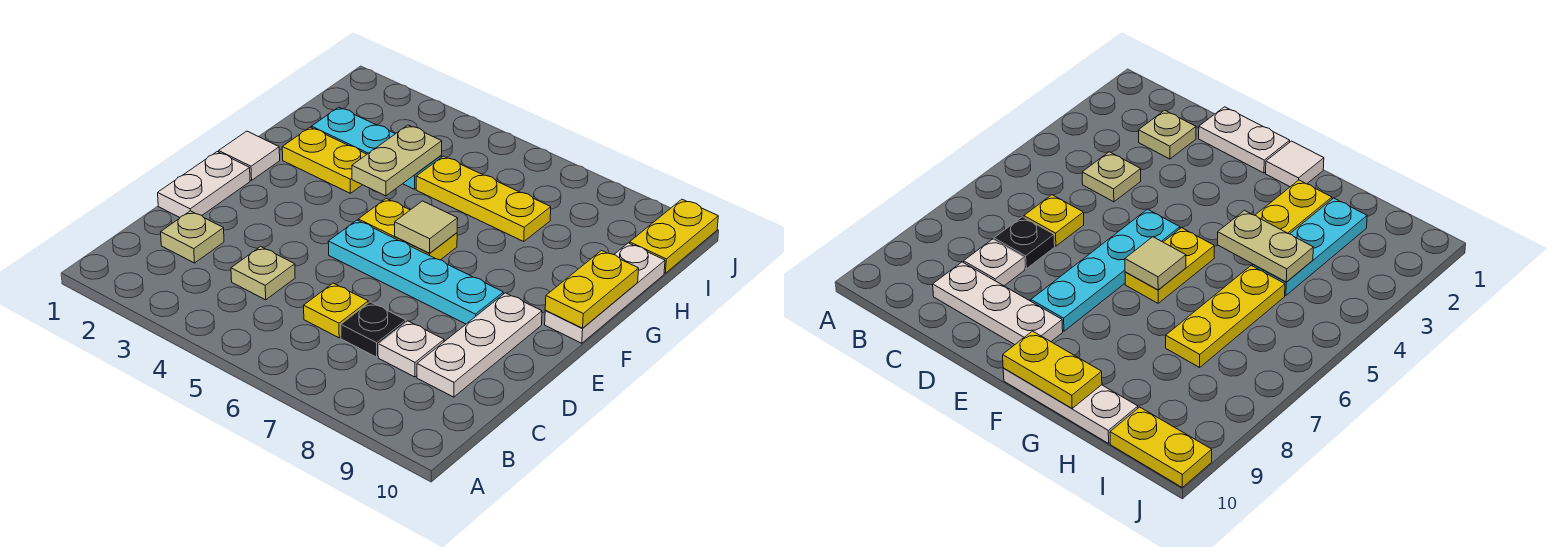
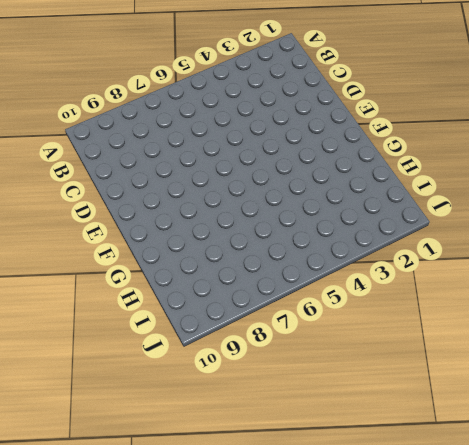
none -> tan 1x1 plate [161,211,224,263]
none -> tan 1x1 plate [231,246,295,300]
none -> yellow 1x1 plate [304,283,368,338]

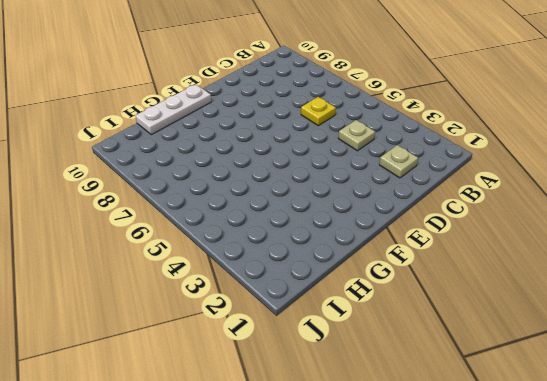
none -> black 1x1 plate [341,302,406,357]
none -> white 1x1 plate [379,321,444,377]
none -> white 1x3 plate [417,293,542,397]

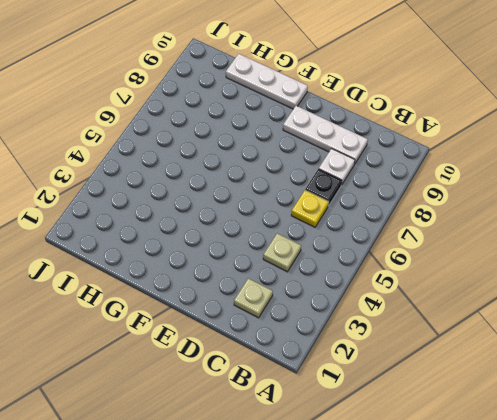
none -> white 1x2 plate [158,152,250,217]
none -> cyan 1x4 plate [328,220,503,324]
none -> white 1x1 tile [219,131,280,180]

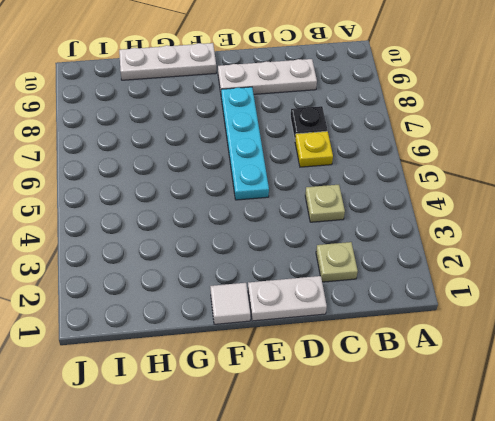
none -> white 1x1 plate [379,321,444,377]
none -> yellow 1x2 plate [358,198,457,260]
none -> yellow 1x2 plate [282,127,367,193]

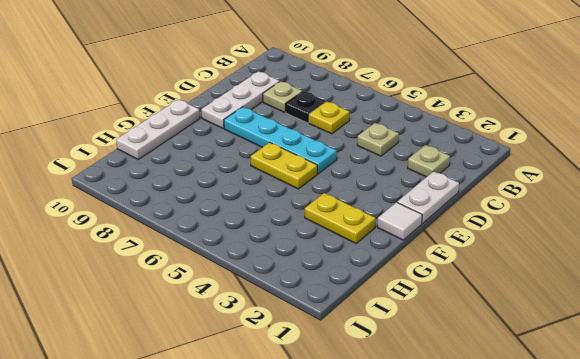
tan 1x1 plate [263,81,302,112] -> white 1x1 plate [379,321,444,377]
none -> cyan 1x3 plate [311,107,442,189]
none -> yellow 1x3 plate [416,156,551,241]
none -> yellow 1x2 plate [630,199,718,273]

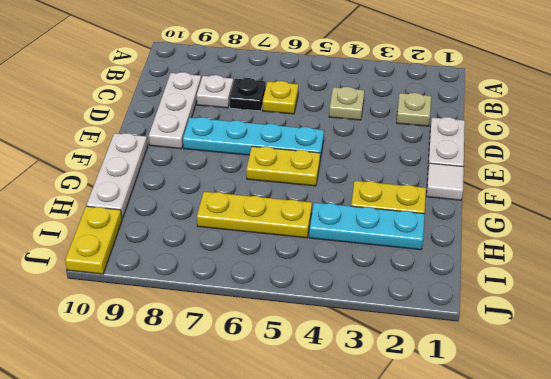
none -> tan 1x1 tile [395,201,458,253]
none -> yellow 1x2 plate [545,251,639,328]
none -> tan 1x2 plate [352,125,442,196]

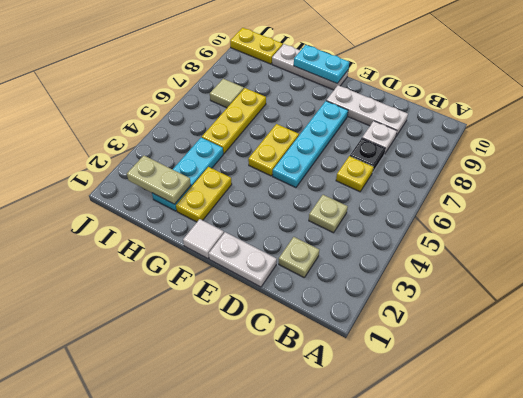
cyan 1x2 plate [294,45,349,83] -> yellow 1x2 plate [545,251,639,328]
tan 1x2 plate [127,156,191,204] -> tan 1x2 plate moved to [352,125,442,196]
tan 1x1 tile [210,79,244,108] -> tan 1x1 tile moved to [395,201,458,253]

